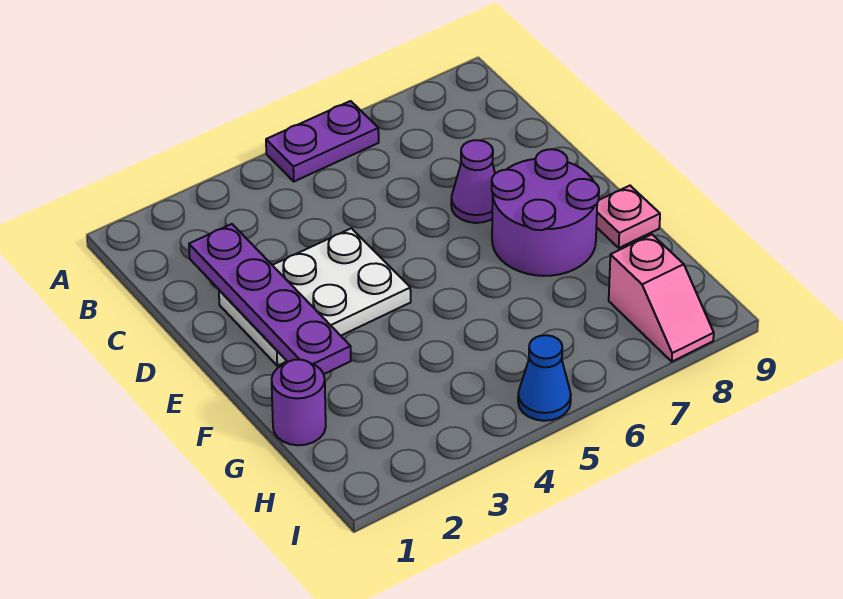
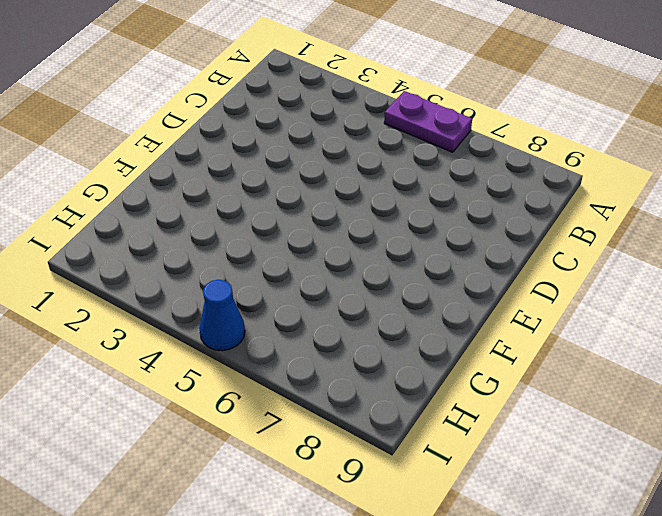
none -> white 2x3 plate [219,228,411,366]
none -> purple 1x1 cone [451,140,495,223]

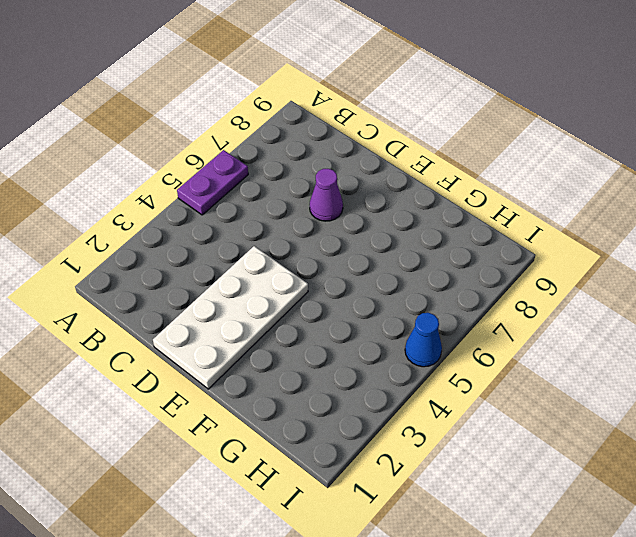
white 2x4 plate [153,246,308,389] -> white 2x3 plate [219,228,411,366]
none -> purple 2x2 round brick [492,149,599,276]
none -> pink 1x1 plate [596,186,660,248]

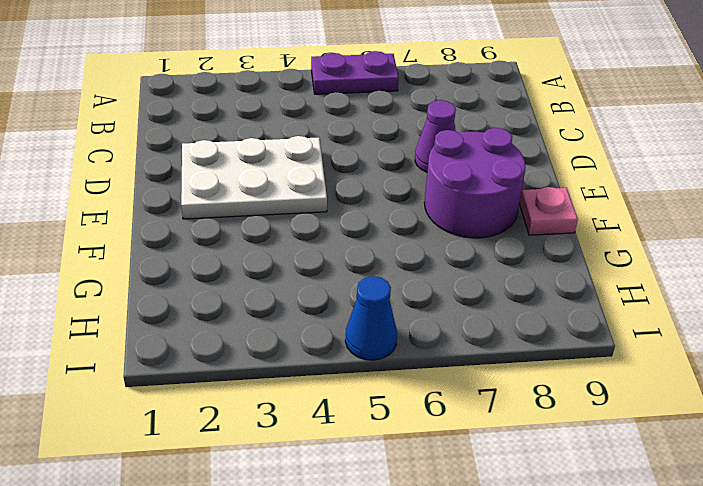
none -> purple 1x1 round brick [272,360,326,445]
none -> pink 1x2 slope [609,235,714,361]

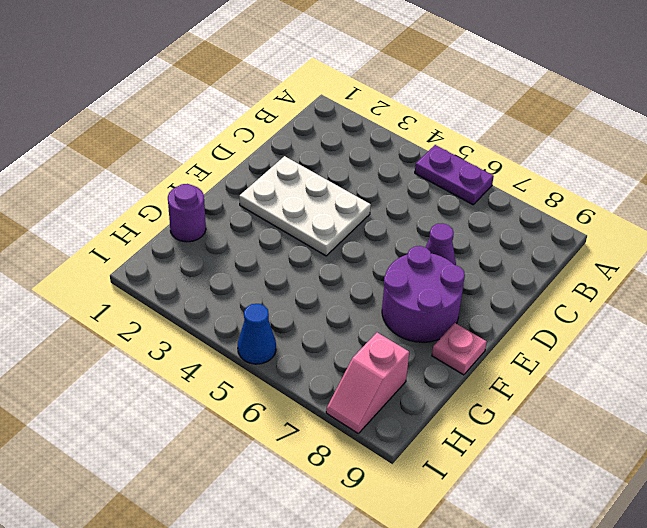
none -> purple 1x4 plate [189,224,351,374]

